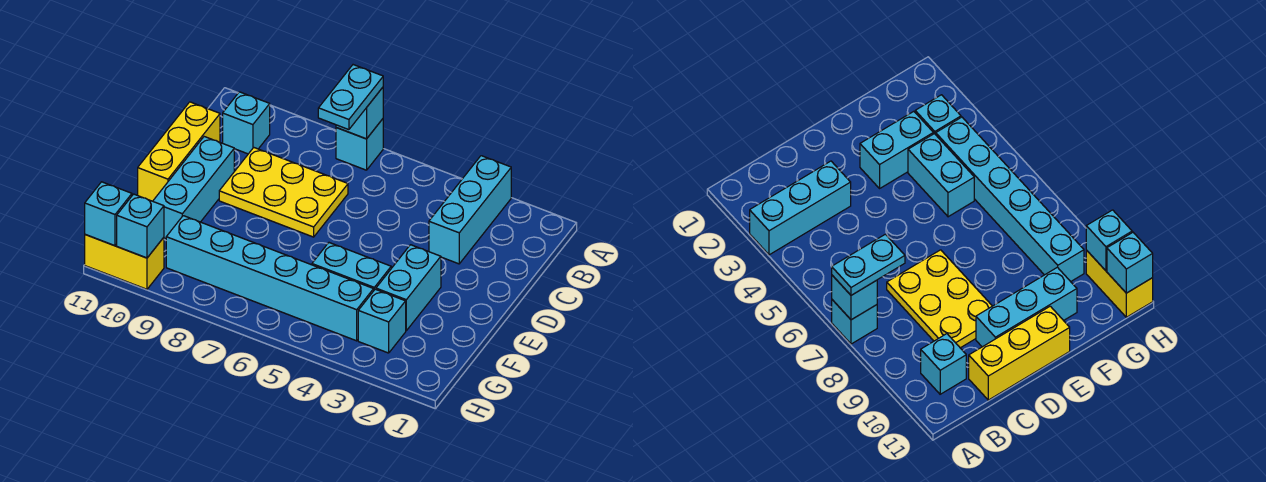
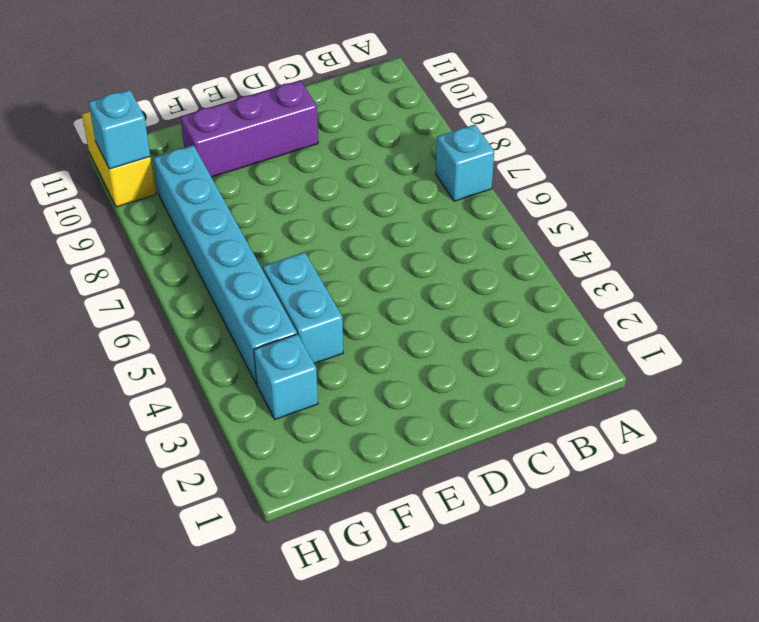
purple 1x3 brick [180,81,318,177] -> cyan 1x3 brick [153,137,234,238]
none -> cyan 1x3 brick [429,156,511,264]
none -> cyan 1x1 brick [223,92,270,154]
none -> yellow 2x3 plate [219,148,348,237]

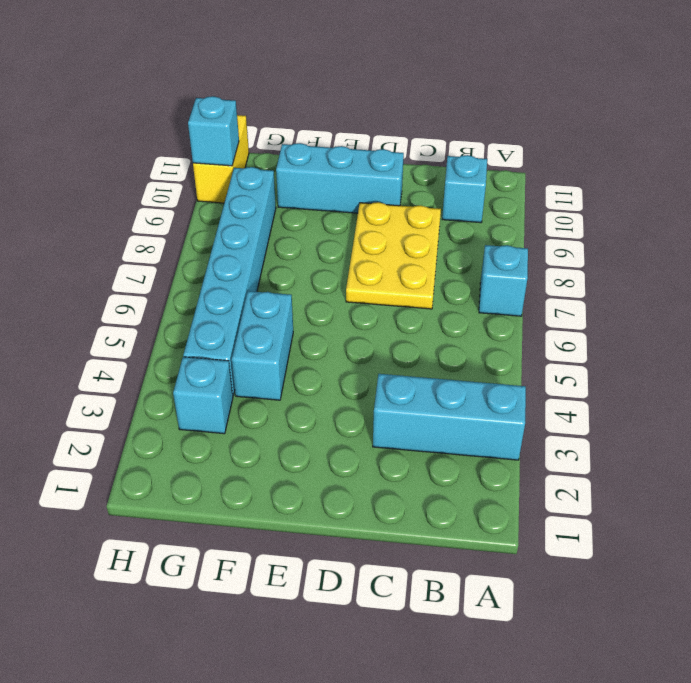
none -> yellow 1x3 brick [138,102,220,201]
none -> cyan 1x2 brick [376,245,441,331]
none -> cyan 1x1 brick [336,87,383,139]

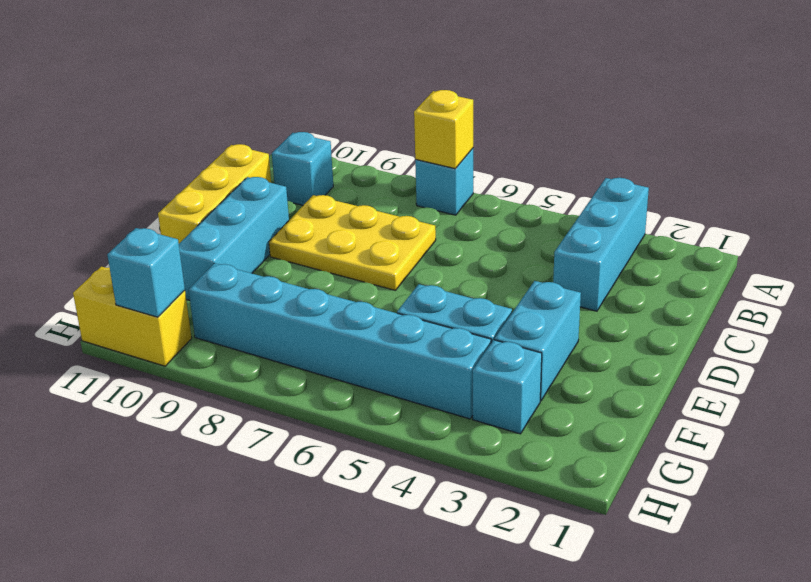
yellow 1x1 brick [414,90,473,169] -> cyan 1x1 brick [336,87,383,139]
none -> cyan 1x1 brick [85,182,132,246]
none -> cyan 1x2 plate [318,65,383,130]

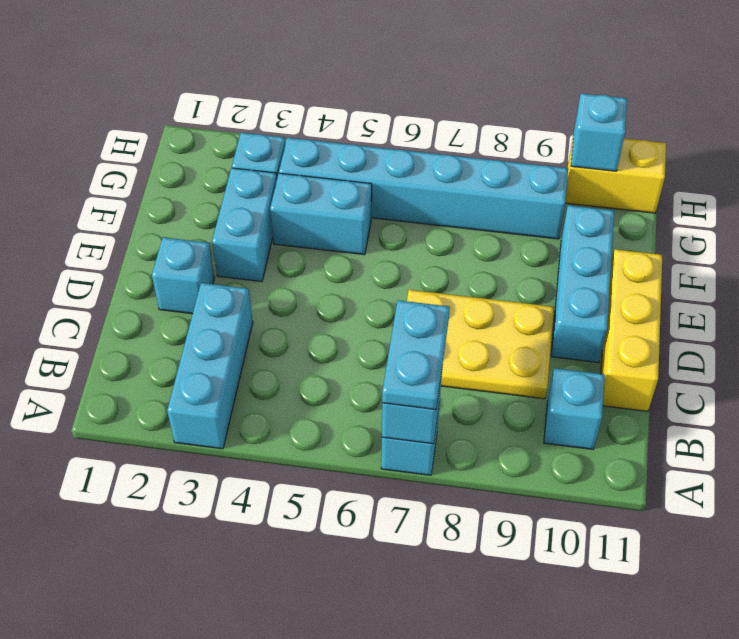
cyan 1x1 brick [152,237,214,314] -> cyan 1x1 brick moved to [85,182,132,246]

